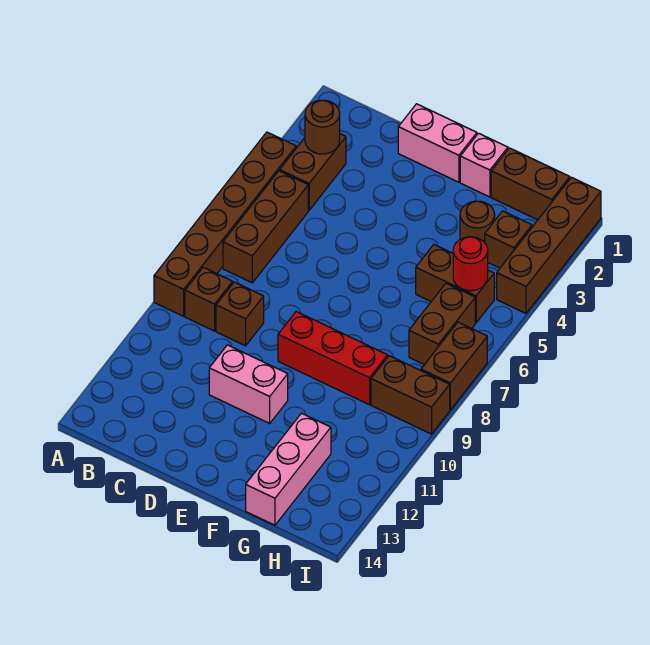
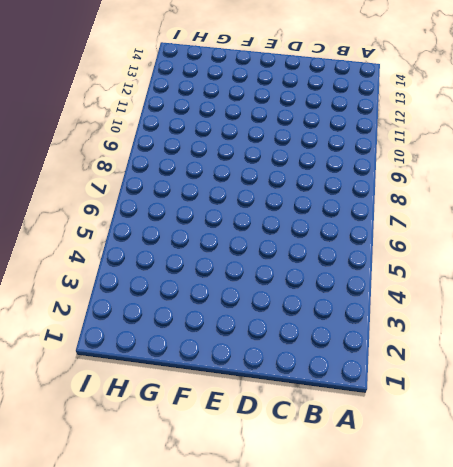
none -> brown 1x6 brick [154,132,296,316]
none -> brown 1x2 brick [280,134,346,210]
none -> brown 1x3 brick [223,171,308,283]

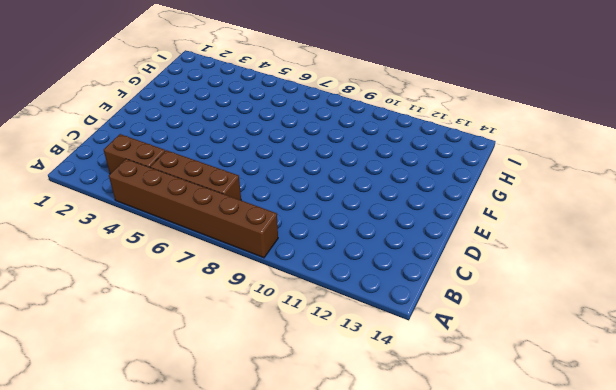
none -> brown 1x1 brick [185,267,233,331]
none -> brown 1x1 brick [216,282,264,346]
none -> pink 1x2 brick [398,104,477,182]

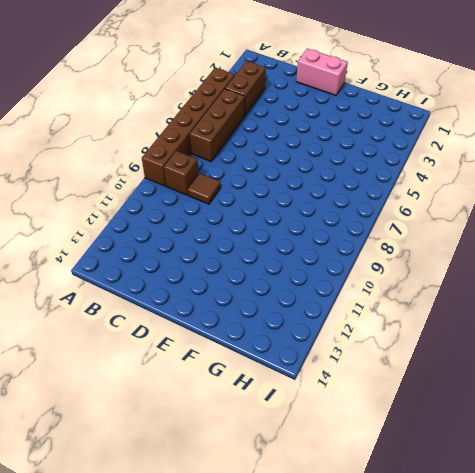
brown 1x1 tile [188,173,221,204] -> brown 1x1 brick [216,282,264,346]
none -> pink 1x2 brick [209,345,288,423]
none -> red 1x3 brick [278,312,388,405]
none -> pink 1x1 brick [460,133,508,197]

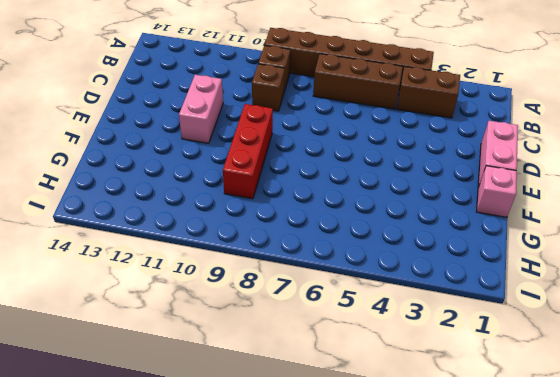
none -> brown 1x2 brick [491,148,570,220]
none -> brown 1x1 round brick [460,201,495,242]
none -> brown 1x2 brick [416,245,494,323]

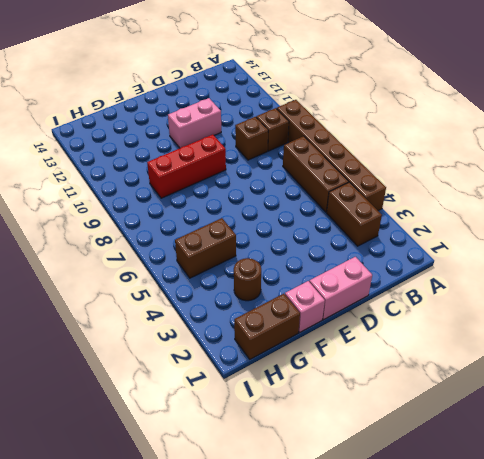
none -> pink 1x3 brick [246,413,331,525]
none -> brown 1x1 brick [485,211,532,268]
none -> brown 1x2 brick [409,283,475,365]

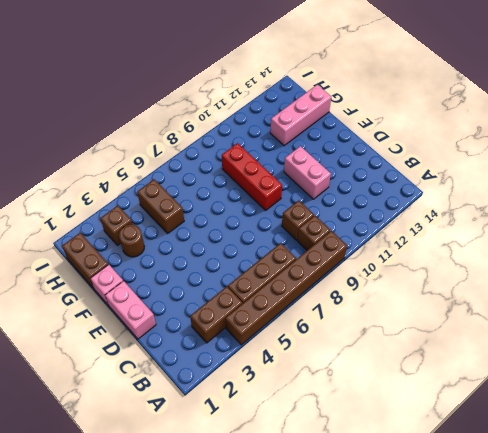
none -> brown 1x2 brick [409,283,475,365]
none -> brown 1x2 brick [371,356,450,434]
none -> brown 1x4 brick [497,178,601,313]

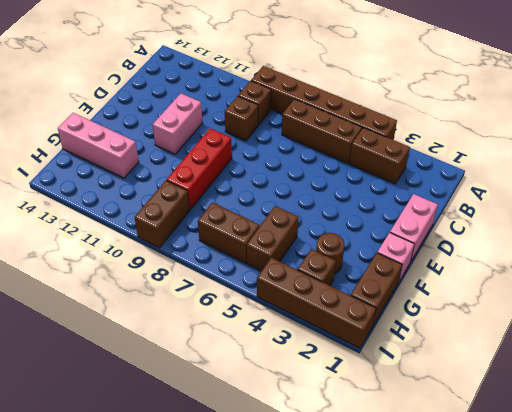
none -> brown 1x2 brick [421,322,487,410]
none -> brown 1x1 round brick [305,100,340,154]
none -> red 1x1 round brick [453,237,488,291]

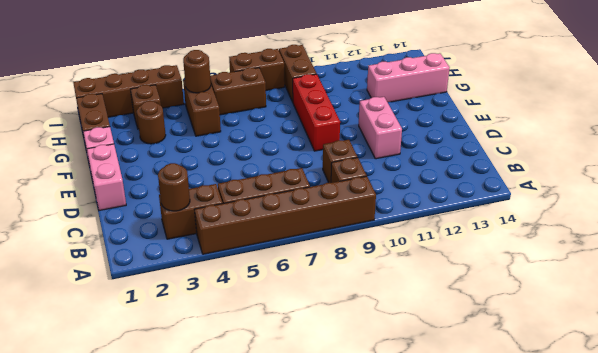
brown 1x1 round brick [183,50,211,93] -> red 1x1 round brick [453,237,488,291]

